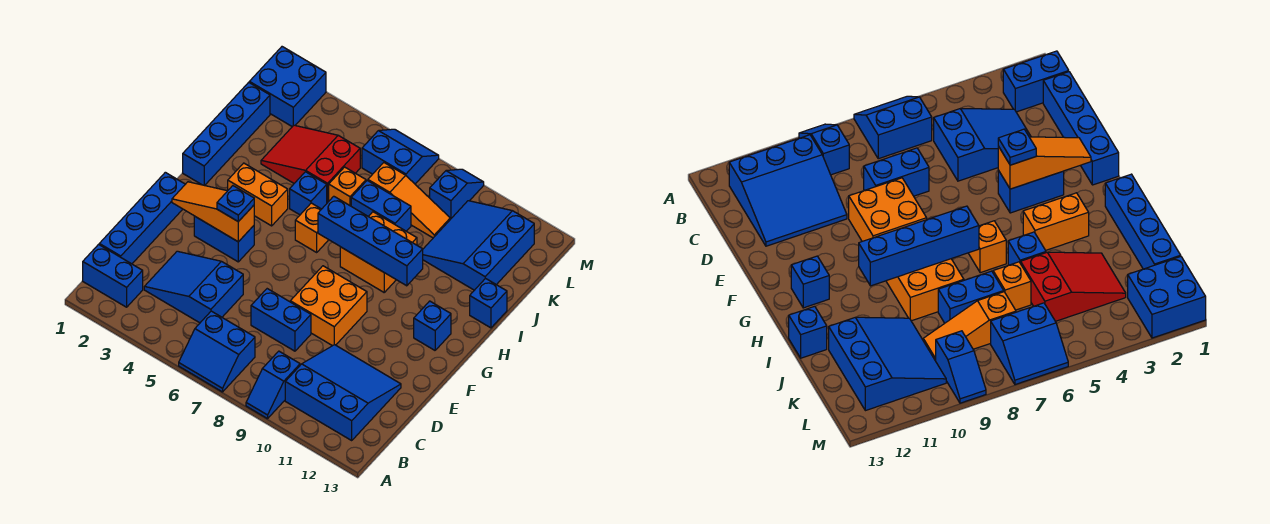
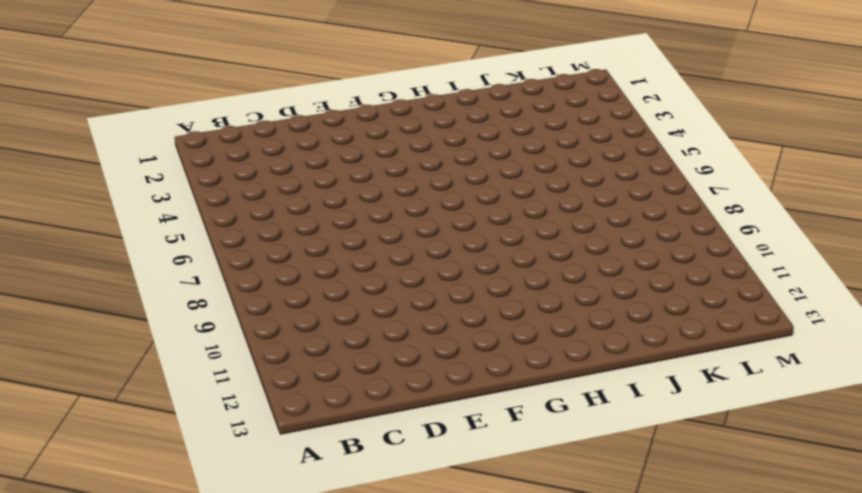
none -> blue 2x2 slope [179,311,255,392]
none -> blue 1x2 slope [246,351,300,419]
none -> blue 1x2 brick [83,244,143,307]

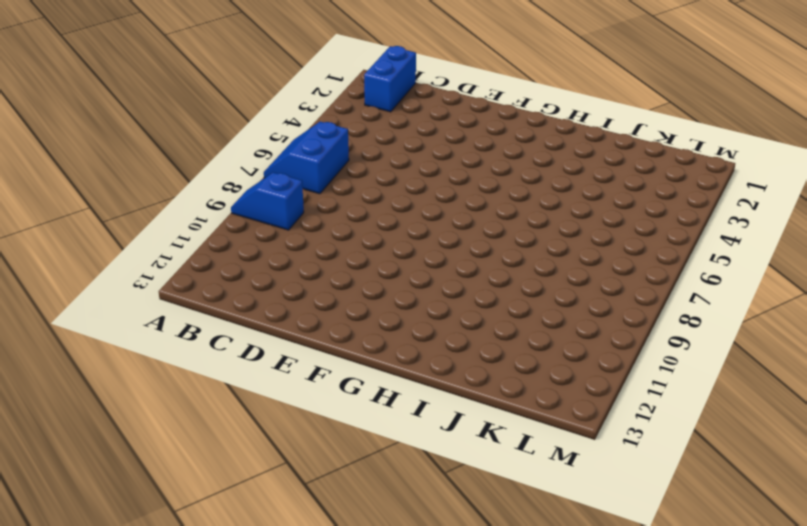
none -> blue 3x3 slope [285,345,401,440]
none -> blue 1x4 brick [99,172,185,264]
none -> blue 2x3 slope [144,251,243,323]

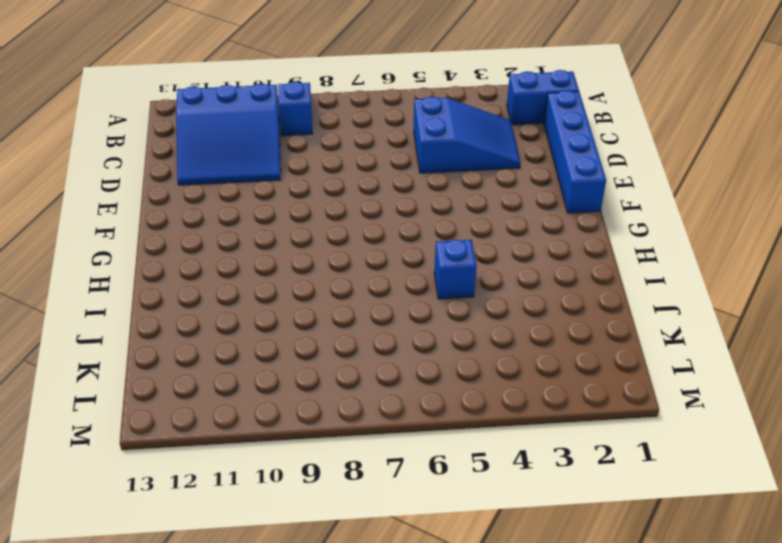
none -> blue 2x2 slope [179,311,255,392]
none -> blue 1x2 brick [251,289,311,351]
none -> orange 2x2 brick [290,266,367,346]

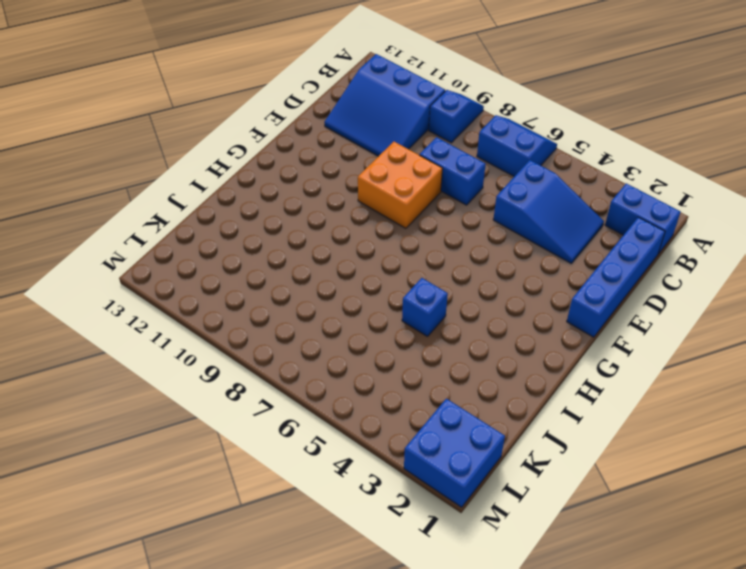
none -> blue 1x2 brick [194,216,254,262]
none -> blue 1x1 brick [414,301,451,350]
none -> blue 1x4 brick [183,82,270,185]

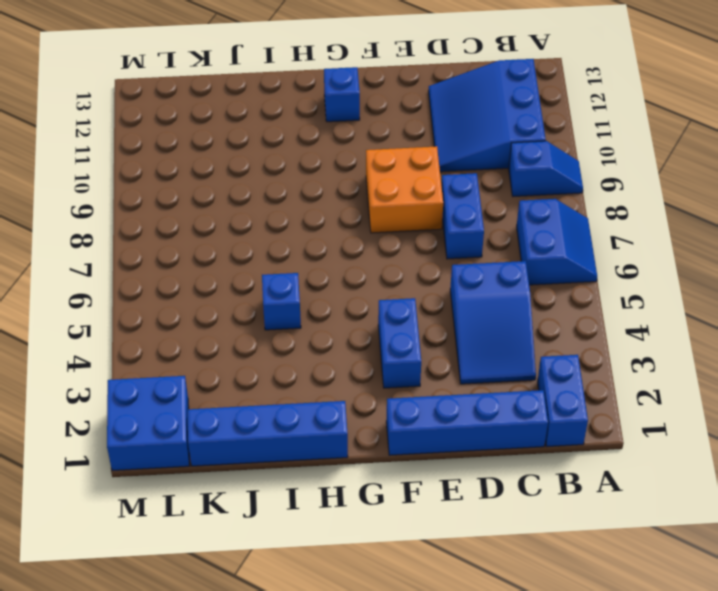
none -> orange 1x2 brick [228,163,288,226]
none -> orange 1x1 brick [295,203,328,252]
none -> orange 2x2 brick [340,212,417,292]

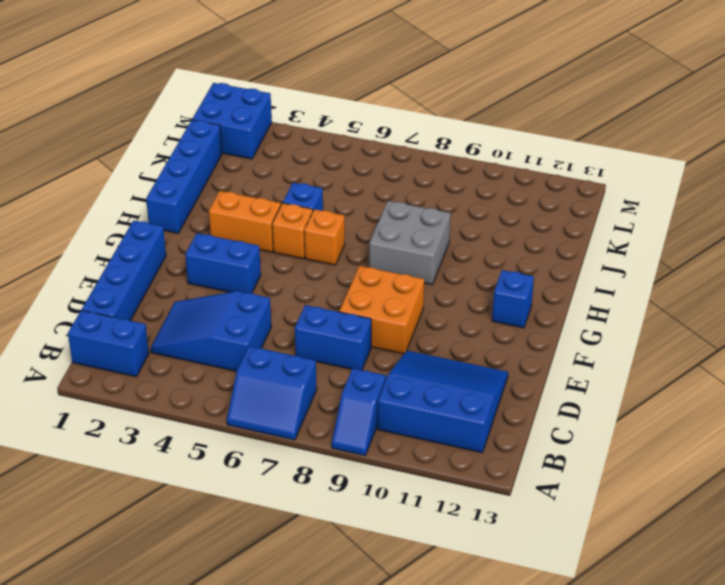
orange 1x1 brick [272,203,313,259] -> orange 1x1 brick moved to [329,167,366,206]
grey 2x2 brick [369,201,451,285] -> orange 2x2 brick [340,212,417,292]
none -> blue 1x1 brick [470,278,507,328]
none -> red 2x3 slope [261,125,360,203]
none -> blue 1x2 brick [351,181,411,231]

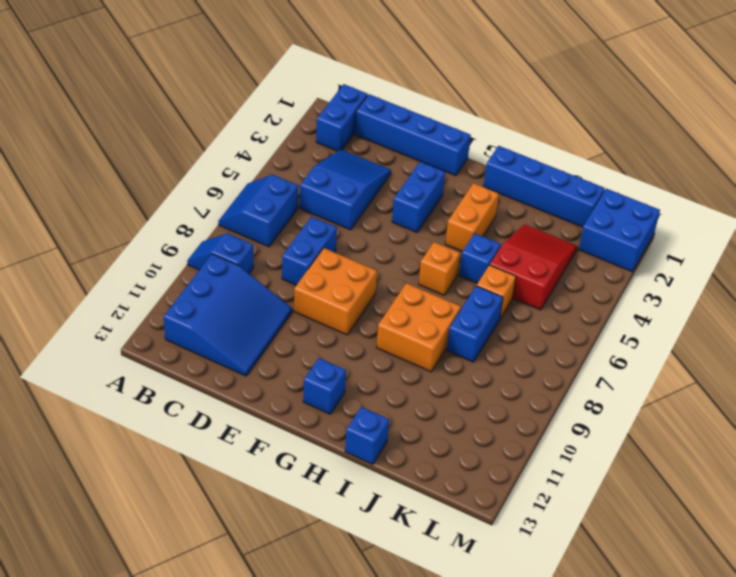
none -> blue 3x3 slope [423,201,534,290]
none -> orange 1x3 slope [368,163,450,238]
none -> blue 2x2 slope [362,129,439,184]

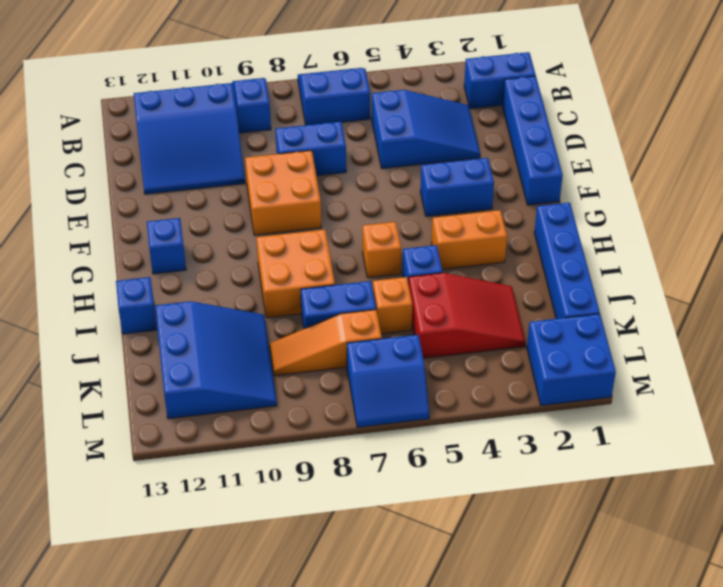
none -> blue 1x2 slope [430,169,484,219]
none -> orange 1x3 slope [172,182,254,242]
none -> blue 1x4 brick [318,196,423,286]

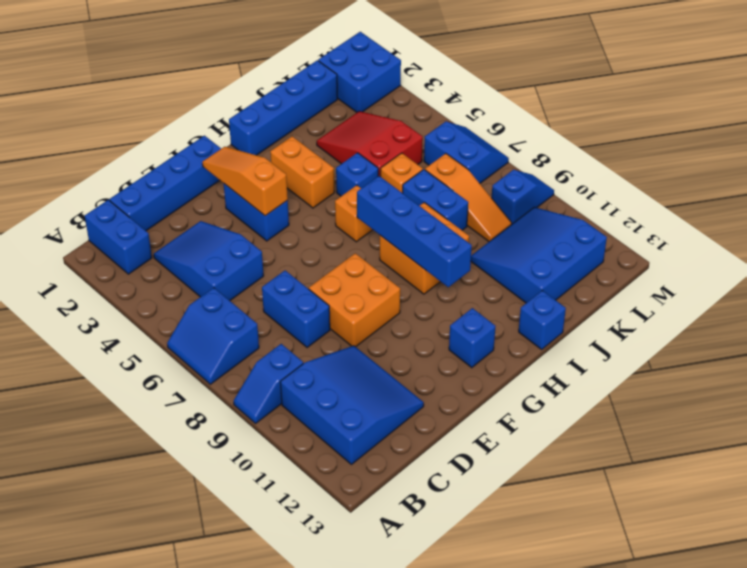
none -> blue 1x1 plate [217,186,254,222]

